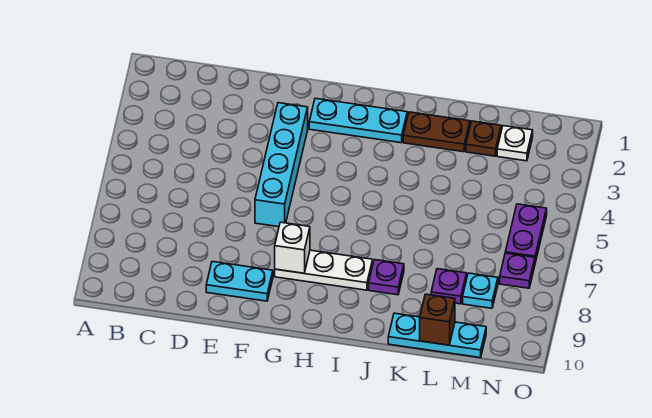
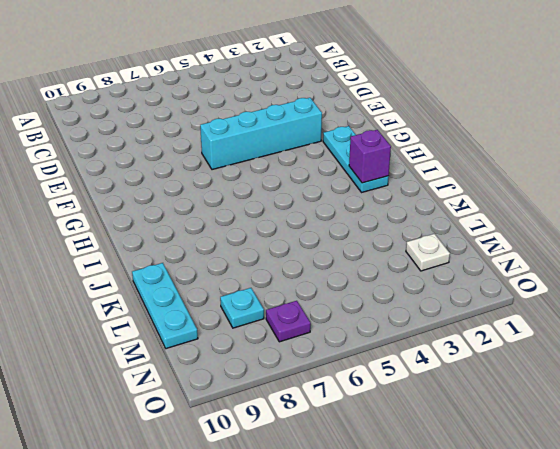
purple 1x1 brick [349,130,391,183] -> none
none -> cyan 1x2 plate [206,262,273,301]
none -> white 1x3 plate [275,250,373,290]
none -> brown 1x2 plate [403,112,470,152]

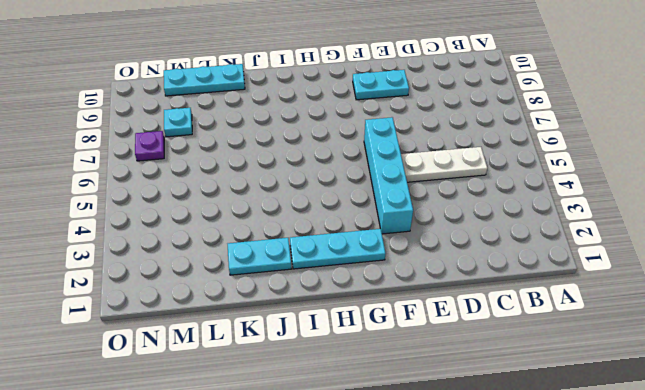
white 1x3 plate [401,147,487,182] -> white 1x3 plate moved to [275,250,373,290]
cyan 1x2 plate [228,238,291,275] -> brown 1x2 plate [403,112,470,152]
none -> purple 1x1 plate [369,260,404,295]
none -> brown 1x1 plate [466,121,501,156]
none -> purple 1x1 plate [431,269,467,304]

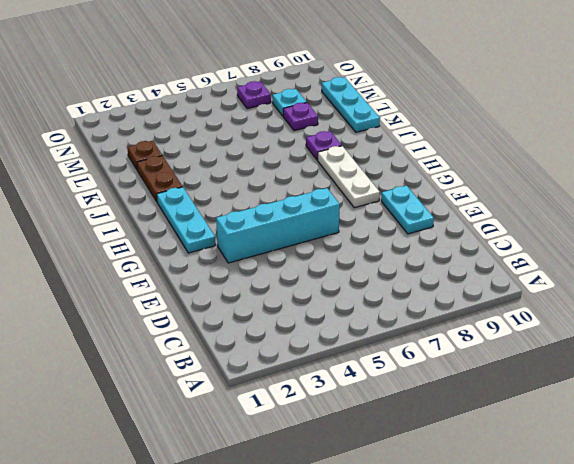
none -> white 1x1 plate [497,126,533,161]
none -> purple 1x2 plate [505,204,547,262]
none -> white 1x1 brick [275,222,310,273]

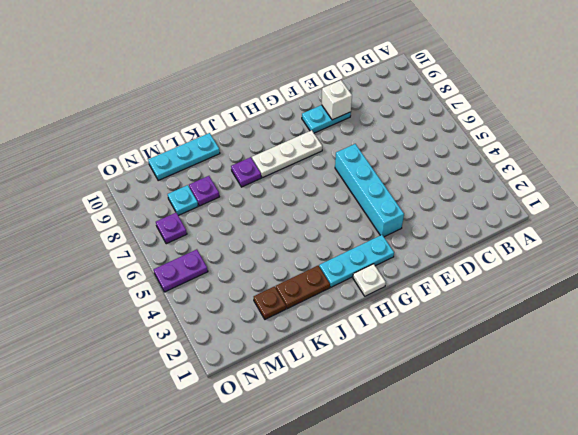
white 1x1 brick [322,80,352,120] -> white 1x1 brick moved to [275,222,310,273]
white 1x1 plate [353,264,386,296] -> white 1x1 plate moved to [497,126,533,161]
purple 1x2 plate [154,249,208,292] -> purple 1x2 plate turned to [505,204,547,262]
none -> brown 1x1 brick [420,294,455,345]

